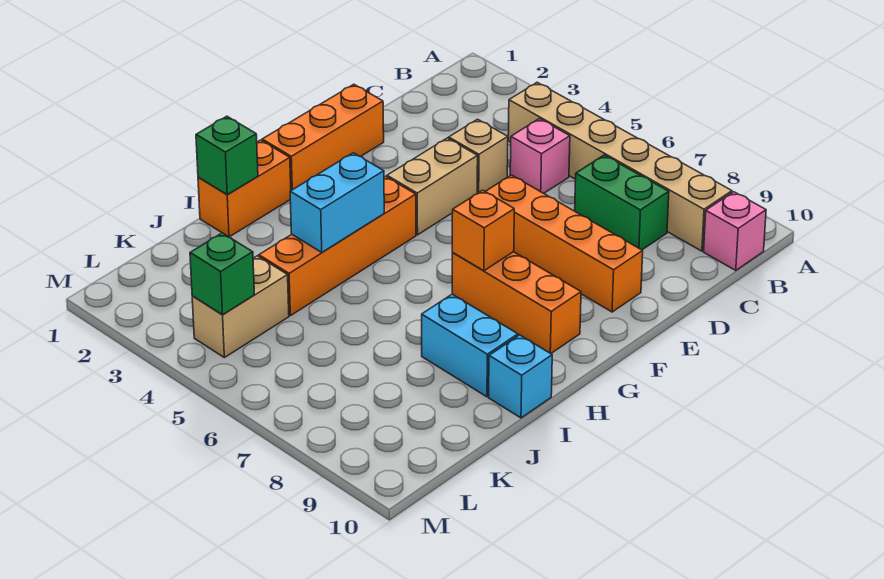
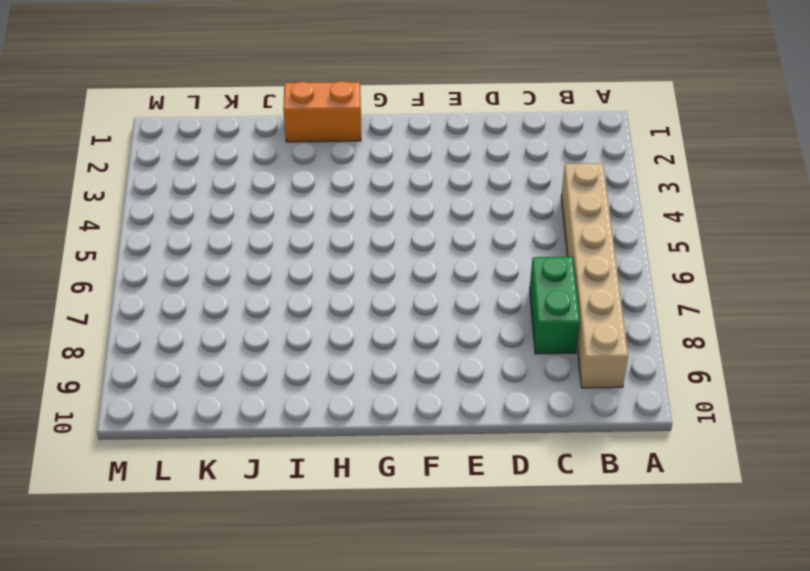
none -> pink 1x1 brick [704,192,766,270]
none -> pink 1x1 brick [510,119,570,193]
none -> tan 1x1 brick [449,119,508,193]

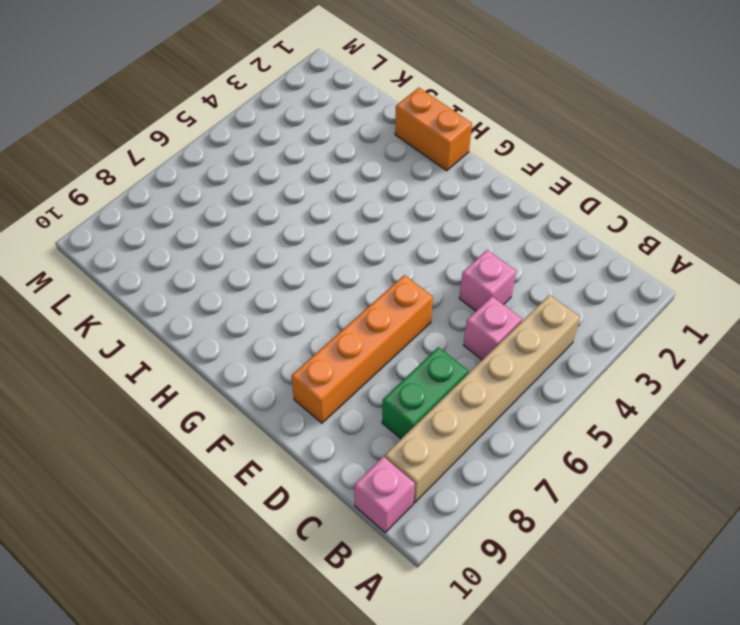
pink 1x1 brick [459,250,516,311] -> tan 1x1 brick [449,119,508,193]
none -> orange 1x3 brick [262,84,384,190]
none -> tan 1x2 brick [387,138,478,235]
none -> orange 1x4 brick [259,176,416,316]

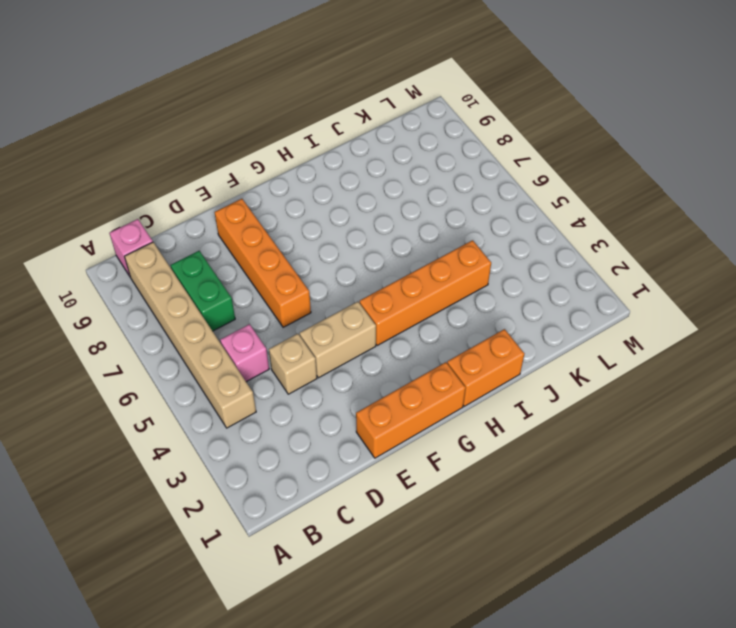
none -> orange 1x3 brick [452,252,581,354]
none -> cyan 1x2 brick [422,294,518,397]
none -> cyan 1x1 brick [489,335,552,418]

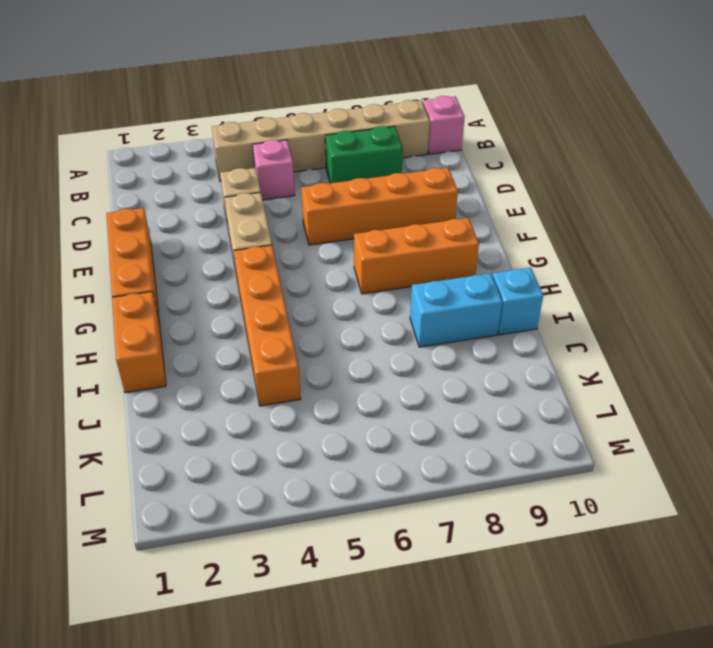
none -> tan 1x2 brick [192,256,289,358]
none -> orange 1x1 brick [452,190,514,271]
none -> cyan 1x2 brick [290,153,384,252]

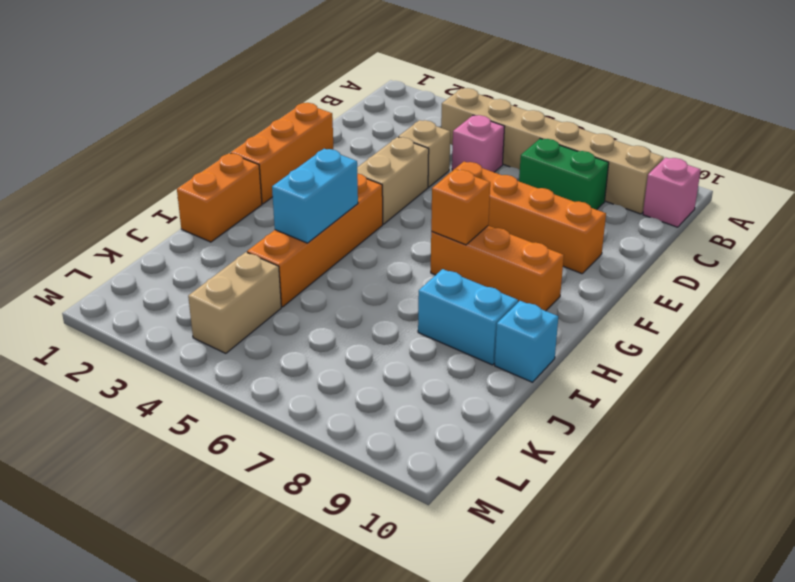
none -> green 1x1 brick [196,116,258,195]
none -> green 1x1 brick [190,233,254,315]

